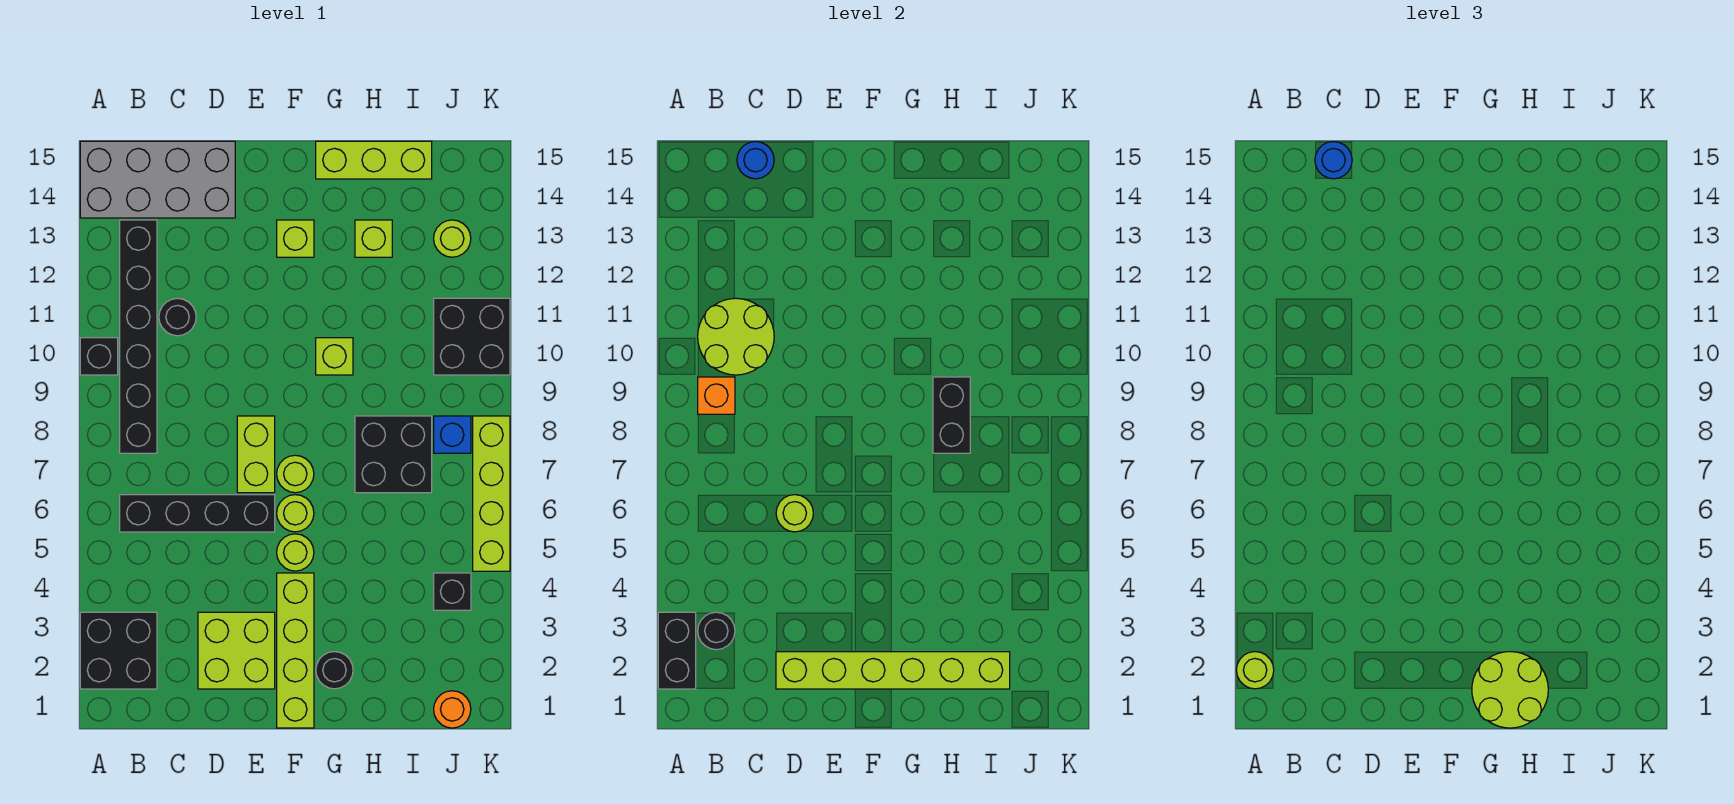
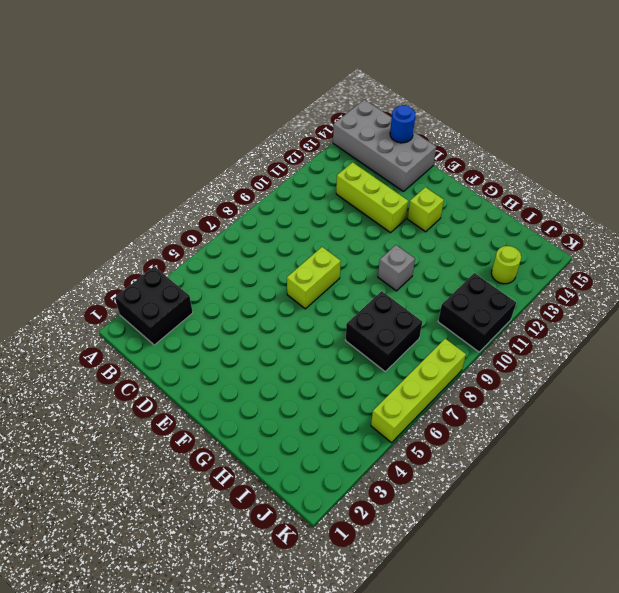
lime 1x3 brick [336,162,408,233] -> lime 1x3 brick moved to [316,141,432,179]
grey 1x1 brick [378,245,415,291] -> lime 1x1 brick [316,338,353,375]
none -> black 1x1 brick [80,338,118,375]
none -> black 1x4 brick [120,495,275,532]
none -> black 1x6 brick [120,220,157,453]
none -> black 1x1 round brick [159,298,196,336]

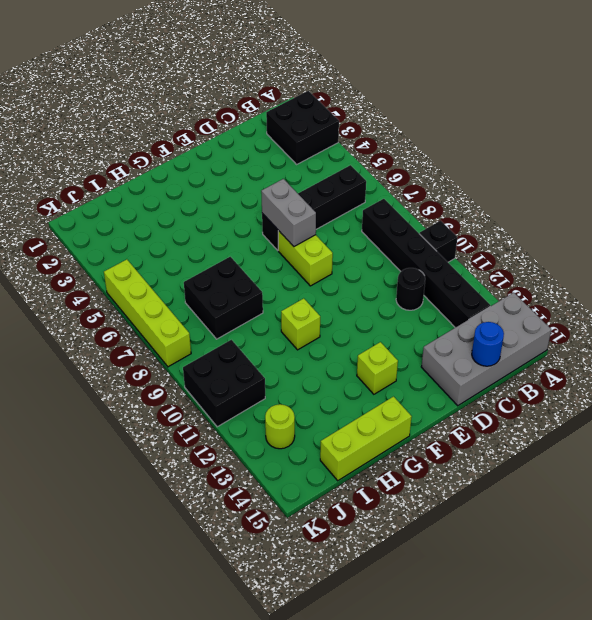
grey 1x2 brick [261,179,316,247] -> none
none -> lime 2x2 brick [198,612,275,689]
none -> lime 1x4 brick [277,573,314,728]
none -> lime 1x1 round brick [277,534,314,571]
none -> lime 1x1 round brick [277,495,314,532]

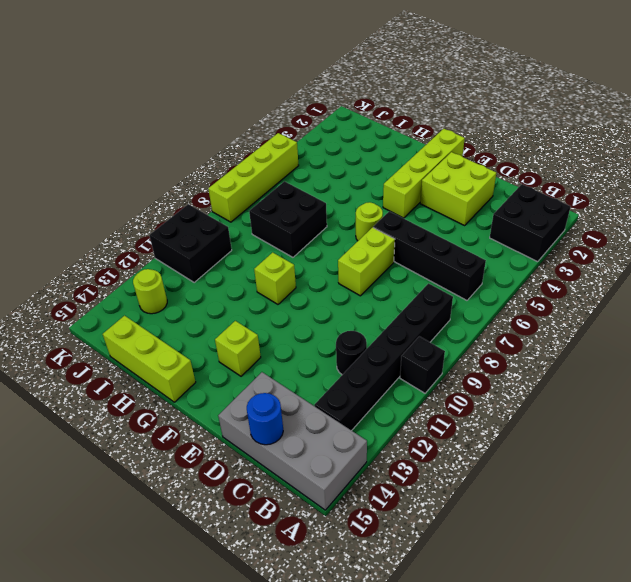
none -> lime 1x1 round brick [277,534,314,571]
none -> lime 1x1 round brick [277,455,314,493]
none -> black 1x1 round brick [316,652,353,689]
none -> lime 1x1 brick [355,220,392,257]

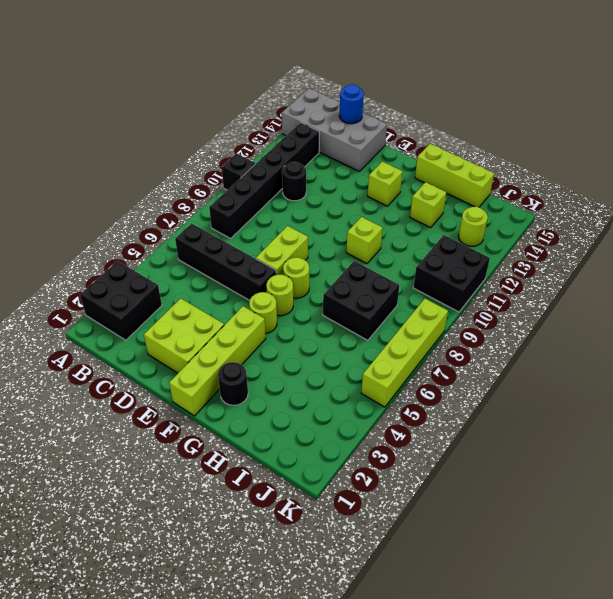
none -> orange 1x1 round brick [434,691,471,728]
none -> black 1x1 brick [434,573,471,610]
none -> blue 1x1 brick [434,416,471,453]
none -> black 1x2 brick [658,612,696,689]

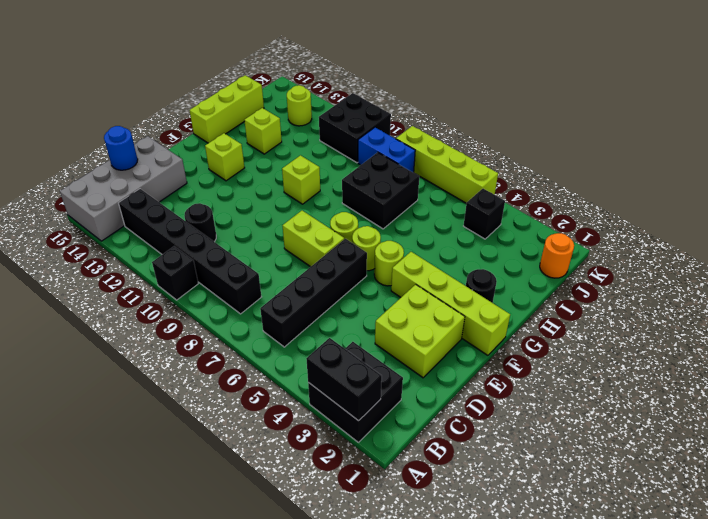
blue 1x2 brick [358,127,415,173] -> blue 1x1 brick [434,416,471,453]
none -> black 1x1 round brick [698,612,735,650]
none -> orange 1x1 brick [698,377,735,414]
none -> lime 2x2 round brick [698,298,774,375]
none -> lime 1x6 brick [776,652,1010,689]

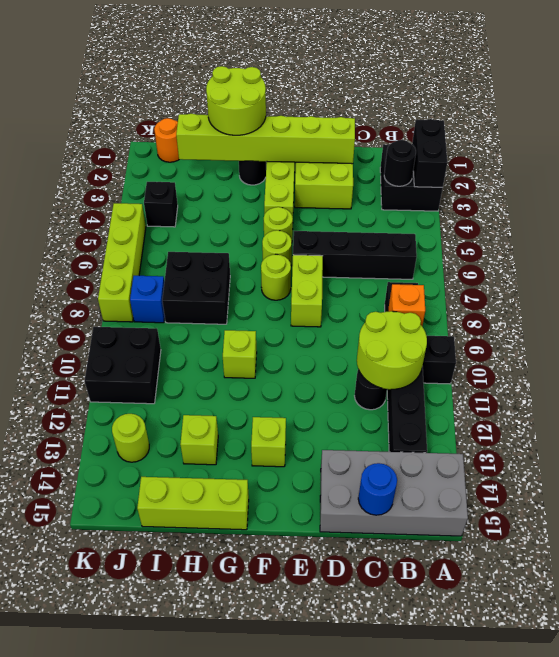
none -> lime 1x1 round brick [776,495,813,532]
none -> black 1x2 brick [933,377,970,453]
none -> lime 1x1 round brick [1236,652,1274,689]
none -> blue 1x1 round brick [1315,142,1352,179]

